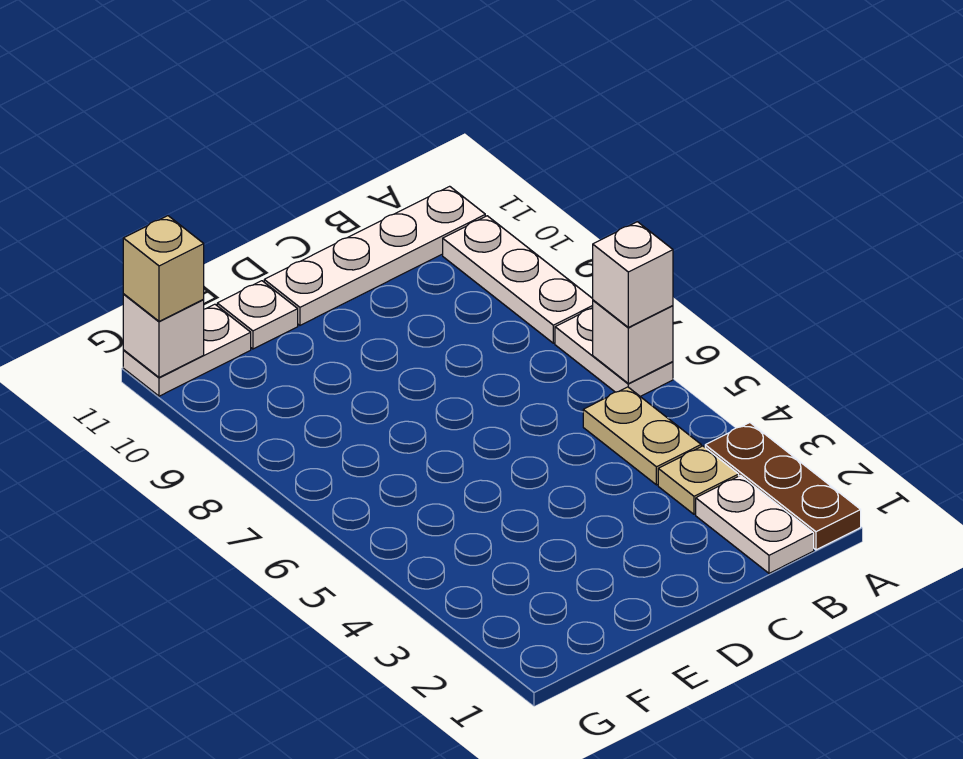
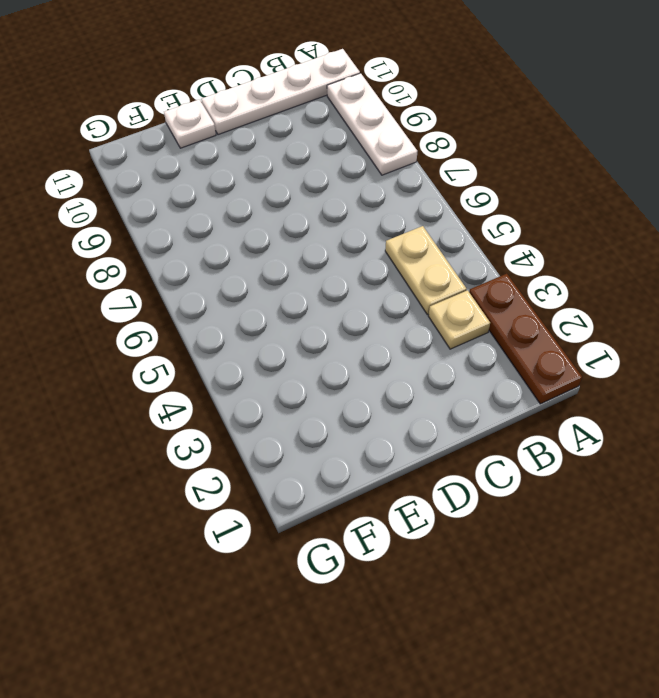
none -> white 1x2 plate [555,308,673,396]
none -> white 1x2 plate [696,476,814,573]
none -> white 1x2 plate [123,304,251,396]

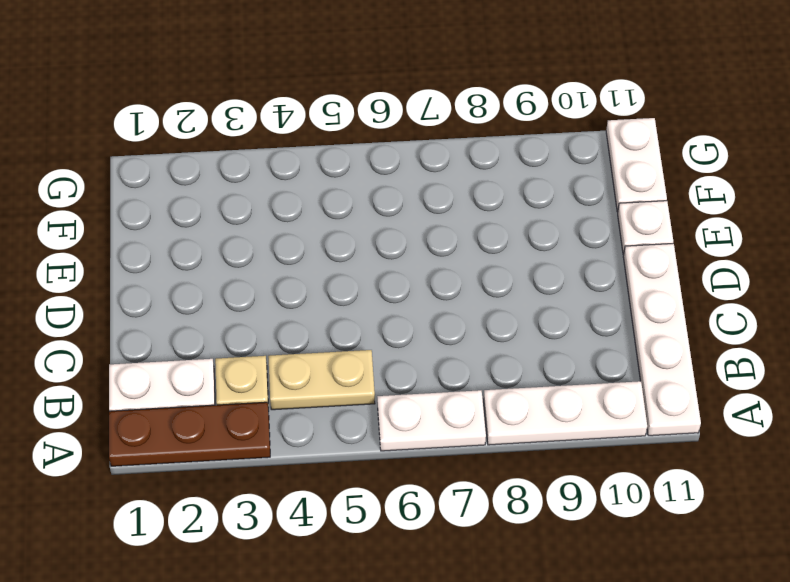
none -> white 1x1 brick [593,300,673,384]
none -> white 1x1 brick [123,294,204,377]
none -> white 1x1 brick [593,222,673,327]

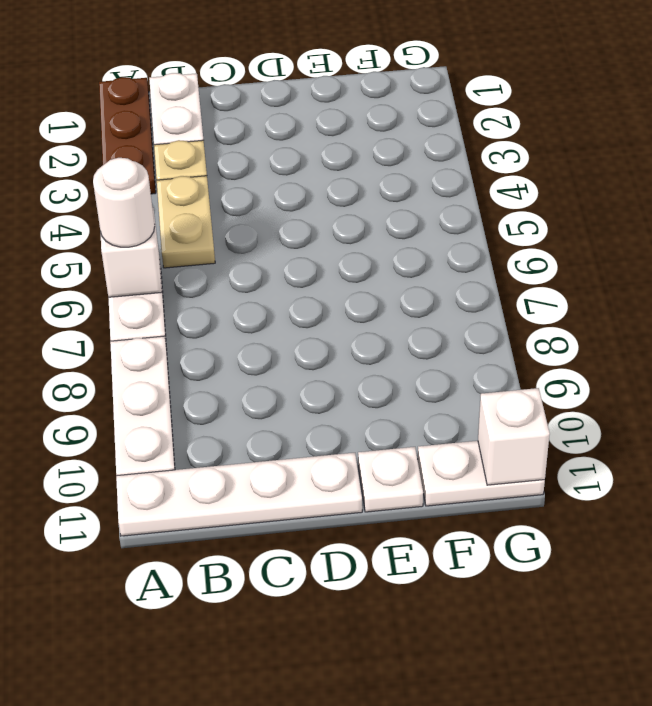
white 1x1 round brick [93,158,155,247] -> white 1x1 brick [593,222,673,327]
none -> tan 1x1 brick [123,216,204,321]

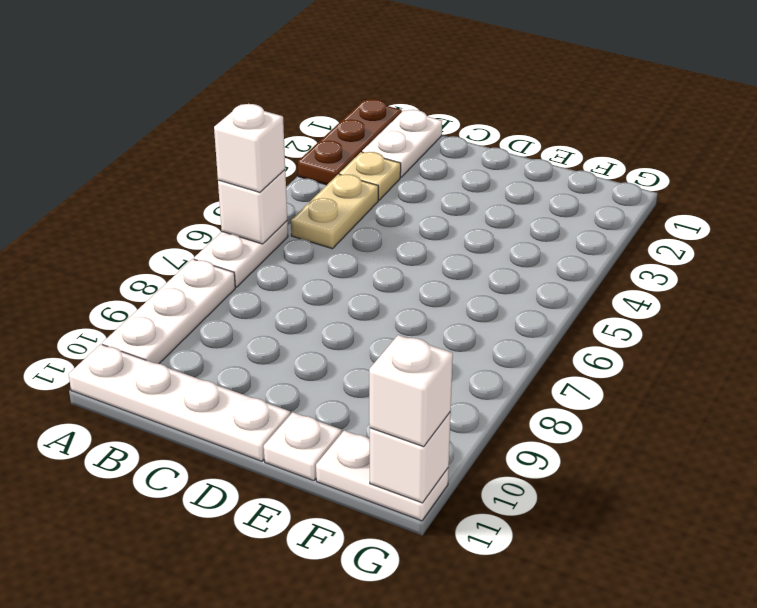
white 1x1 brick [369,335,453,447] -> tan 1x1 brick [123,216,204,321]

